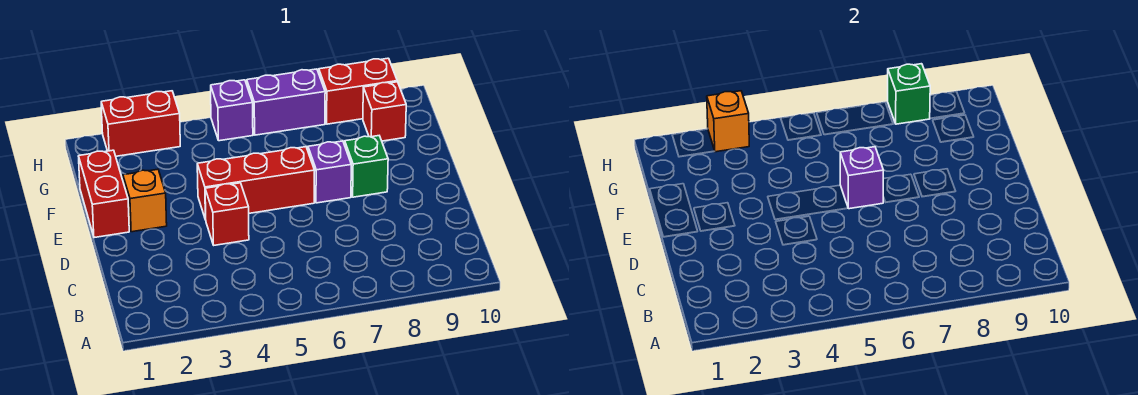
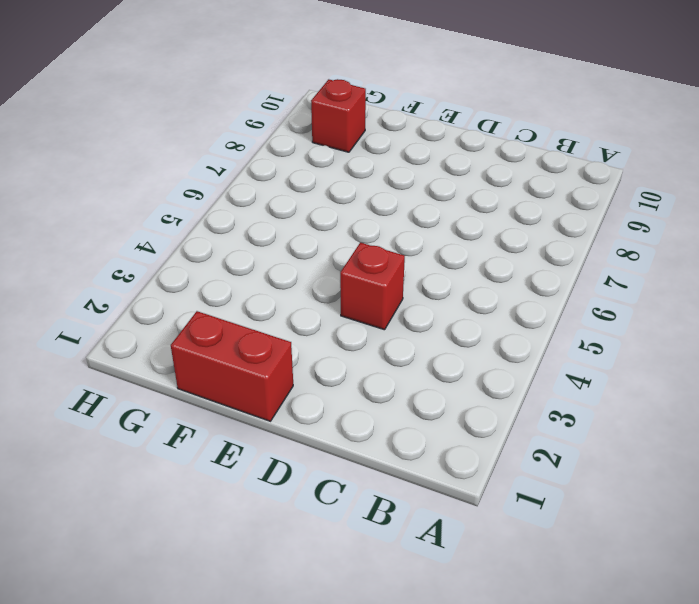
none -> orange 1x1 brick [123,169,167,232]
none -> red 1x3 brick [197,147,315,220]
none -> purple 1x1 brick [308,141,351,203]

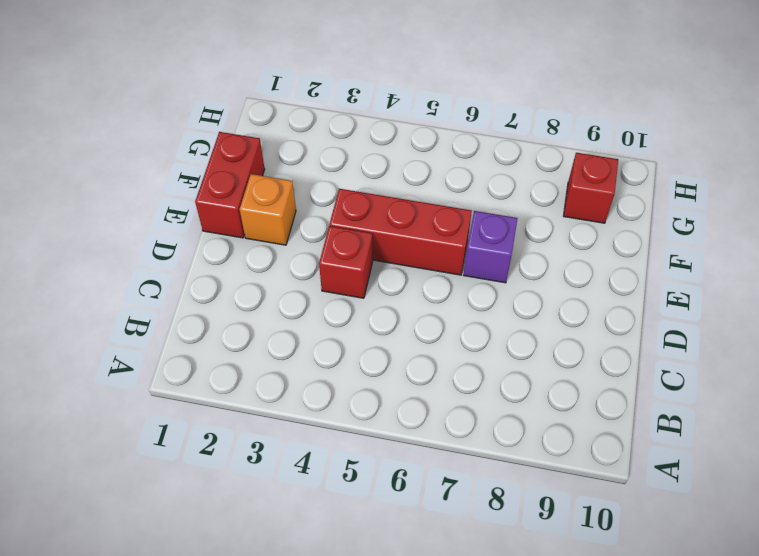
none -> green 1x1 brick [345,136,388,197]
none -> red 1x2 brick [101,91,180,156]
none -> purple 1x1 brick [211,80,253,141]

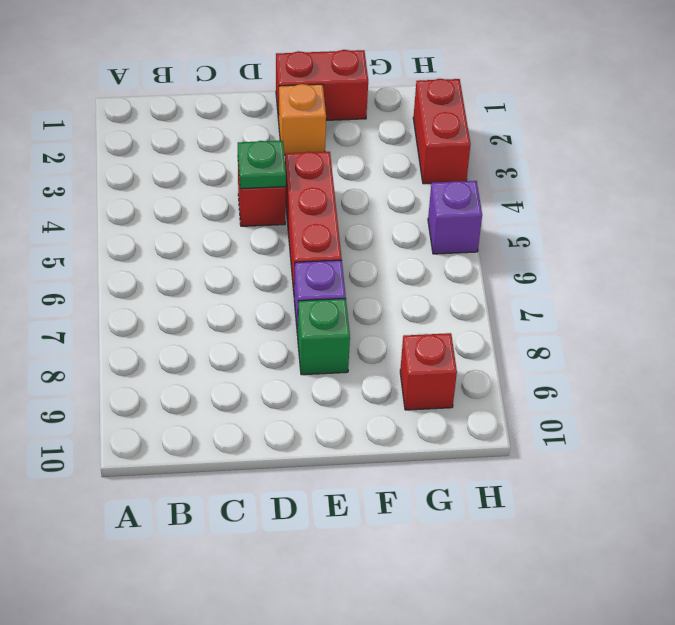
green 1x1 plate [238,141,286,189] -> none
none -> purple 1x2 brick [247,69,325,135]
none -> red 1x2 brick [319,58,397,124]
none -> purple 1x1 brick [840,147,884,209]

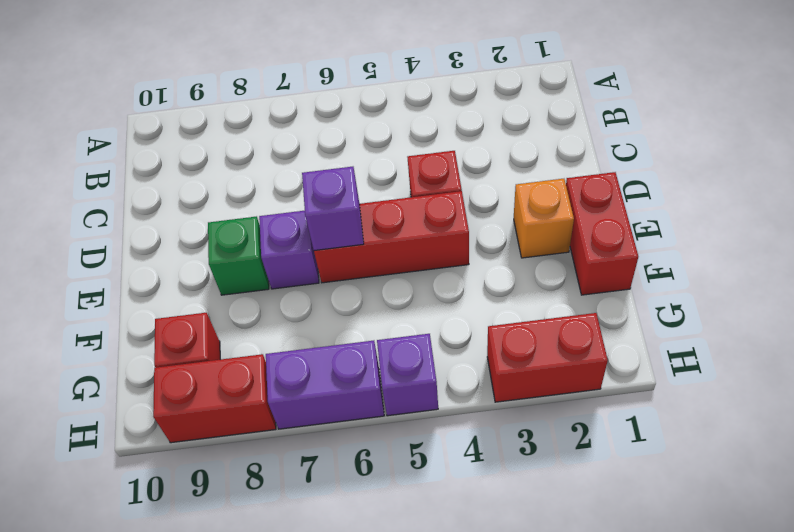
none -> orange 1x1 brick [707,91,749,152]
none -> green 1x1 brick [888,64,930,124]

